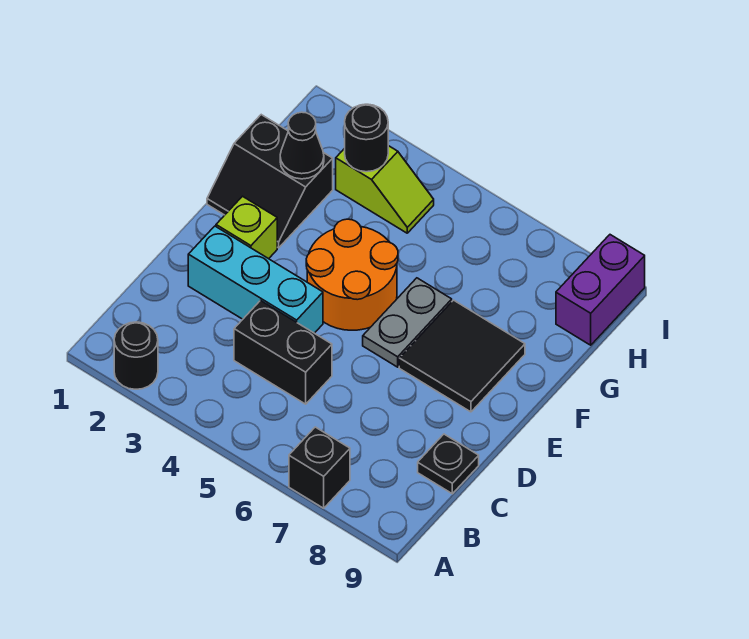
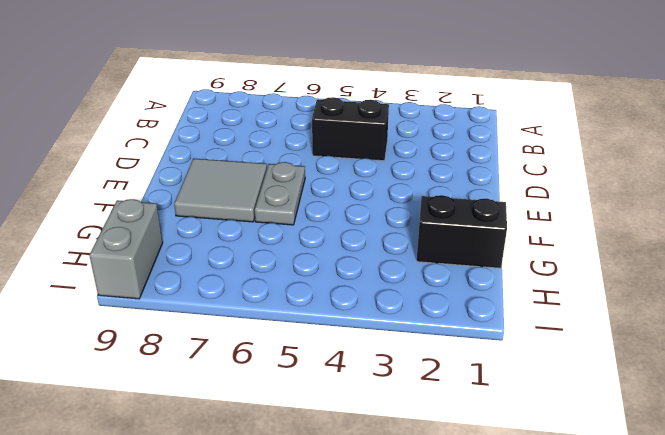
grey 2x2 tile [174,158,267,222] -> black 2x2 tile [399,300,525,412]
grey 1x2 brick [89,199,163,299] -> purple 1x2 brick [556,235,645,345]
none -> black 1x1 round brick [114,322,158,389]
none -> black 1x1 brick [289,427,350,508]
none -> black 1x1 plate [418,434,479,494]

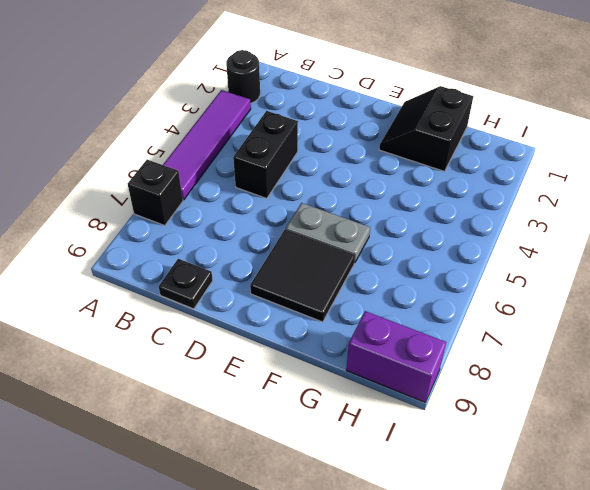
purple 1x4 tile [163,90,251,200] -> none
none -> cyan 1x3 brick [188,226,323,333]
none -> lime 1x1 brick [216,196,277,259]
none -> orange 2x2 round brick [306,219,398,330]

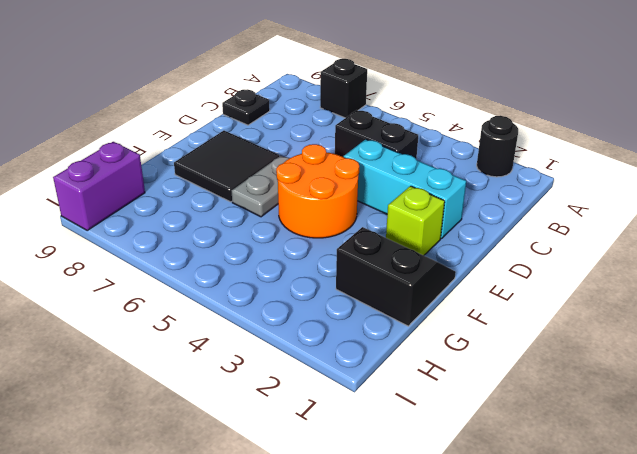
none -> lime 1x2 slope [336,146,434,233]
none -> black 1x1 cone [280,112,324,179]
none -> black 1x1 round brick [345,104,388,172]

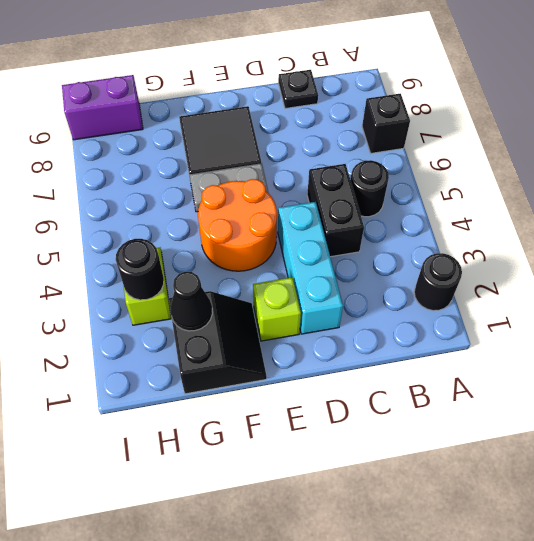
black 1x1 round brick [350,160,389,217] -> none

